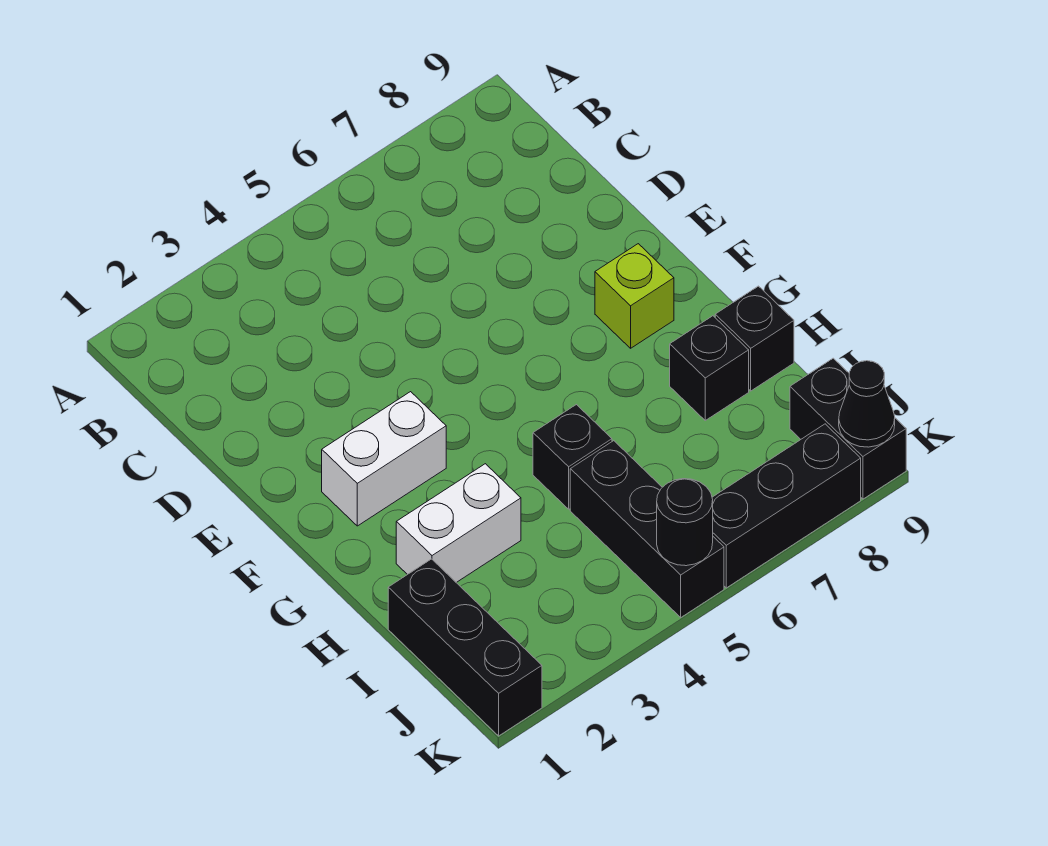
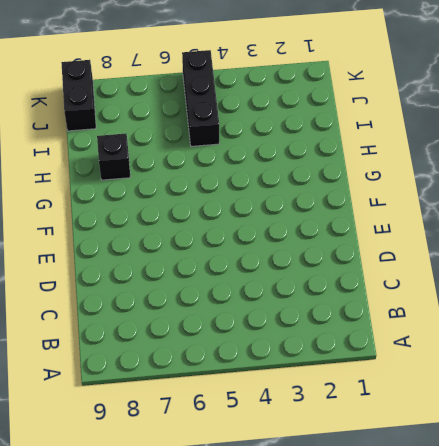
none -> white 1x2 brick [322,392,446,526]
none -> lime 1x1 brick [595,244,674,348]
none -> white 1x2 brick [396,464,521,583]

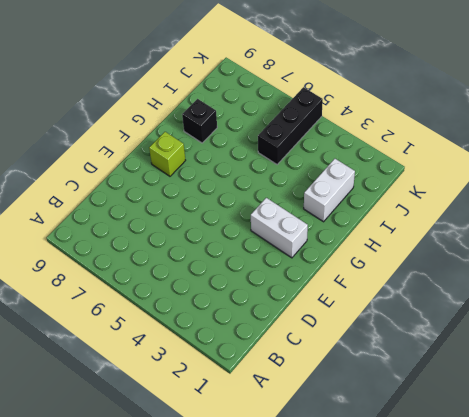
white 1x2 brick [304,159,355,222] -> white 1x2 brick turned to [396,464,521,583]
none -> black 1x1 brick [533,405,612,509]
none -> black 1x1 brick [715,286,794,391]
none -> black 1x3 brick [388,559,542,736]

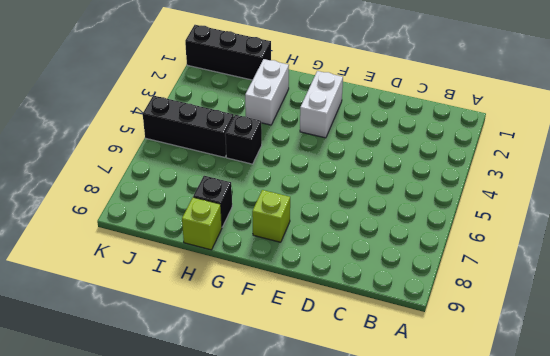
lime 1x1 brick [182,197,222,250] -> black 1x1 brick [715,286,794,391]
none -> black 1x2 brick [790,358,906,499]
none -> black 1x3 brick [712,424,861,588]
none -> black 1x1 round brick [657,479,713,566]

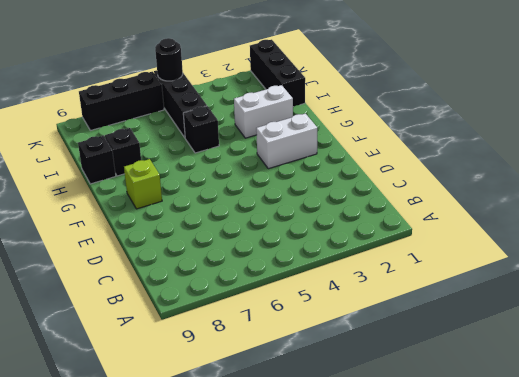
none -> black 1x2 brick [790,358,906,499]
none -> black 1x1 cone [839,361,895,447]

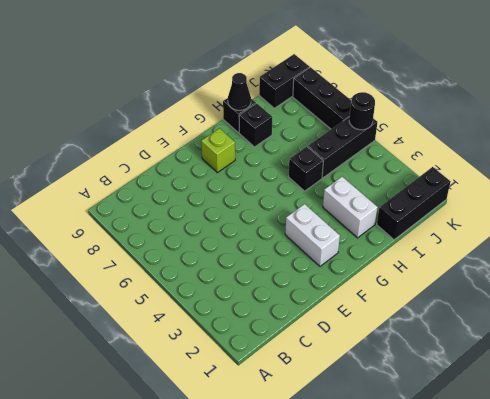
black 1x1 cone [228,73,251,110] -> black 1x1 cone moved to [839,361,895,447]

